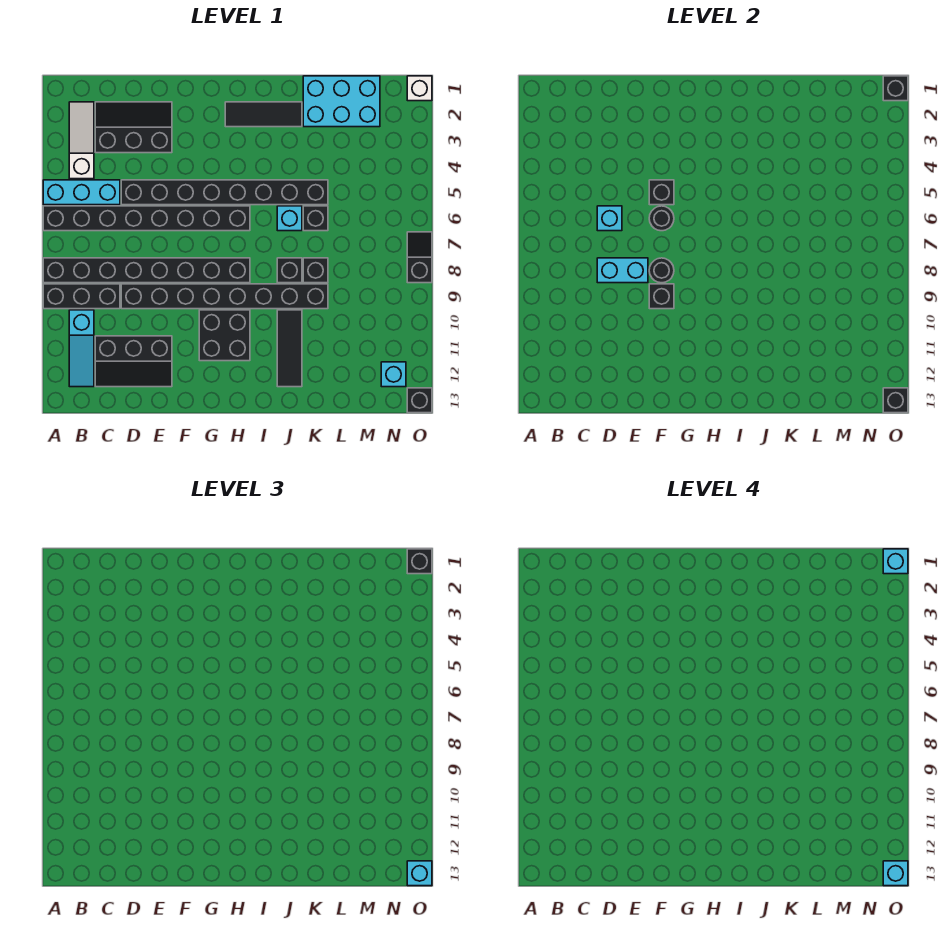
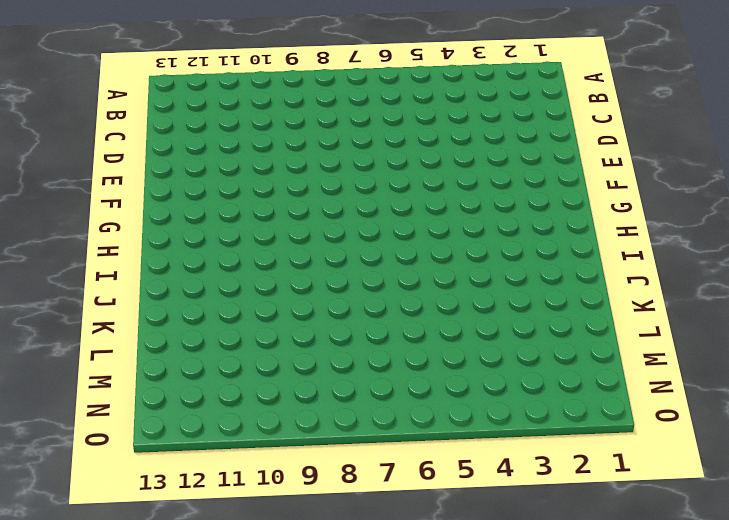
none -> cyan 1x3 brick [43,180,120,205]
none -> black 1x8 brick [43,206,250,231]
none -> black 1x8 brick [43,258,250,283]
none -> black 1x3 brick [43,284,120,309]

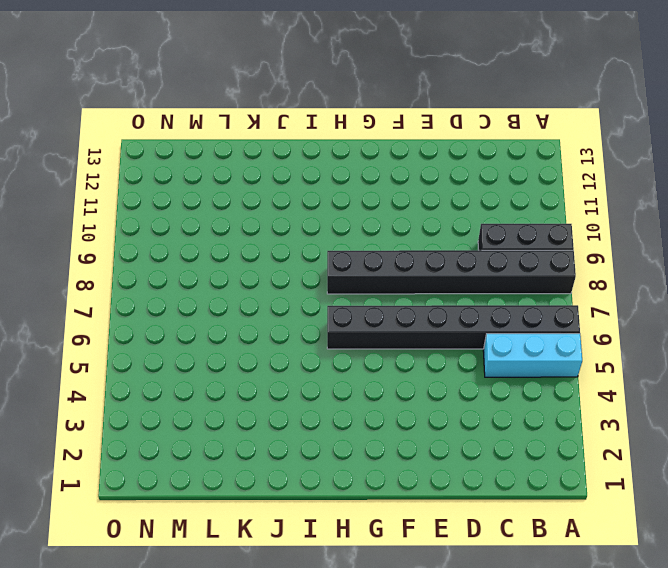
none -> white 1x3 slope [69,102,94,179]
none -> cyan 1x3 slope [69,310,94,387]
none -> black 2x3 slope [95,102,172,153]
none -> black 2x3 slope [95,336,172,387]

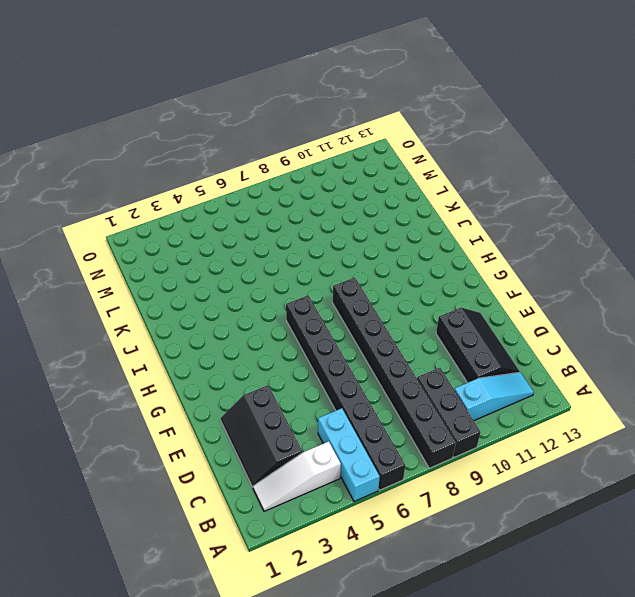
none -> black 1x8 brick [121,180,328,205]
none -> black 1x8 brick [121,284,328,309]
none -> black 2x2 brick [199,310,250,361]
none -> black 1x3 tile [225,102,302,127]

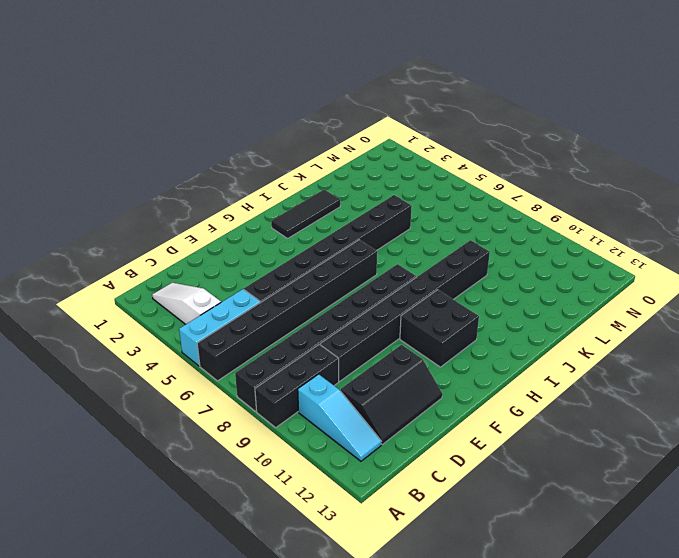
none -> black 2x3 slope [95,102,172,153]
none -> cyan 1x1 brick [277,206,302,231]
none -> black 1x1 brick [277,258,302,283]
none -> black 1x3 tile [277,310,302,387]

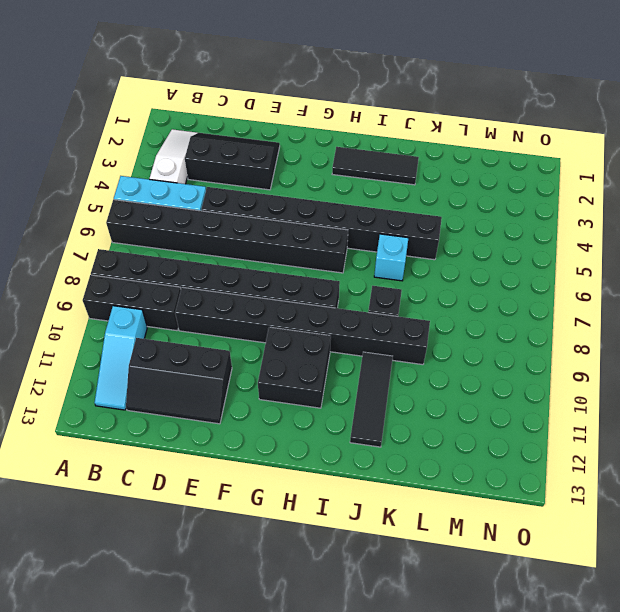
none -> cyan 2x3 brick [303,76,380,127]
none -> black 1x1 brick [303,206,328,231]
none -> black 1x1 brick [303,258,328,283]
none -> cyan 1x1 brick [381,362,406,387]

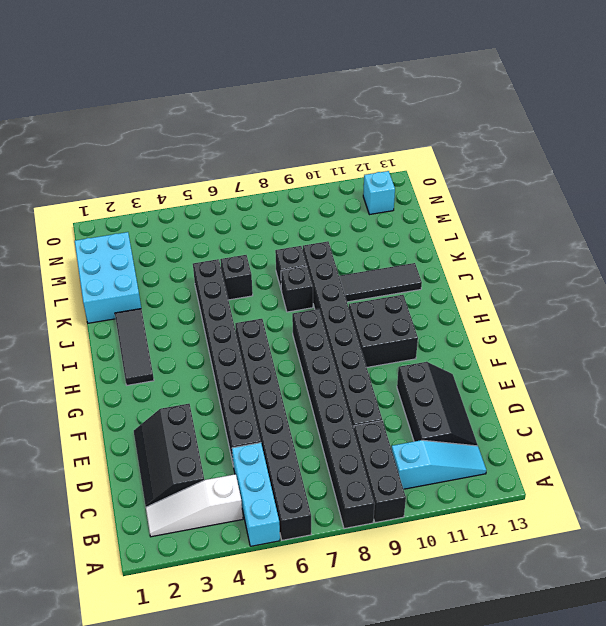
none -> cyan 1x1 brick [277,206,302,231]
none -> white 1x1 brick [407,76,432,101]
none -> black 1x2 slope [407,232,432,283]
none -> black 1x1 brick [407,388,432,413]

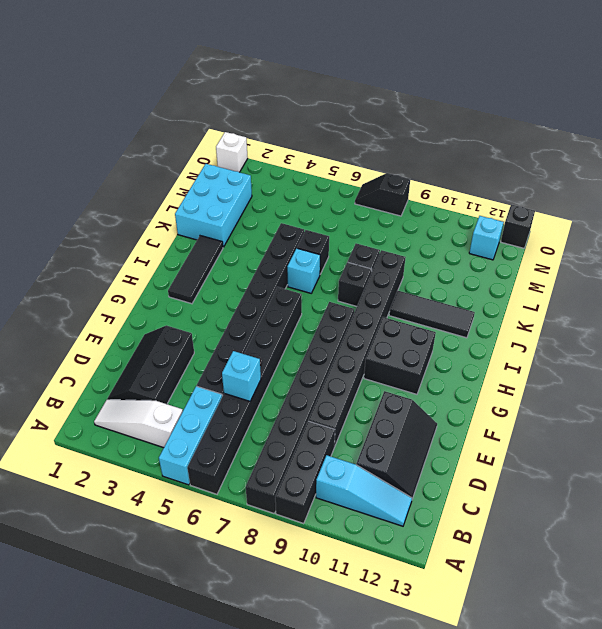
none -> cyan 1x2 brick [597,258,648,283]
none -> black 1x1 brick [649,180,674,205]
none -> black 1x1 round brick [649,206,674,231]
none -> black 1x1 round brick [649,258,674,283]

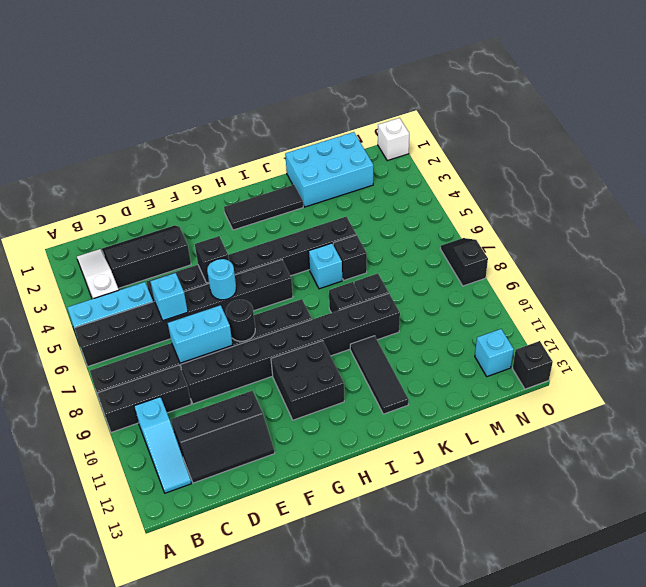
cyan 1x1 round brick [207,259,236,300] -> black 1x1 round brick [649,206,674,231]
none -> black 1x1 brick [649,284,674,309]
none -> black 1x1 brick [883,76,908,101]
none -> black 1x1 brick [883,388,908,413]
none -> black 1x1 brick [407,549,432,574]

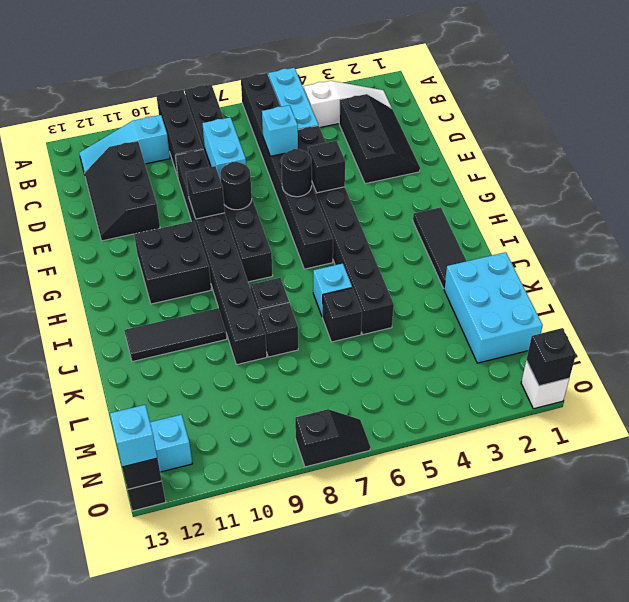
none -> black 1x1 brick [407,549,432,574]
none -> cyan 1x1 brick [883,549,908,574]
none -> cyan 1x1 brick [883,861,908,886]

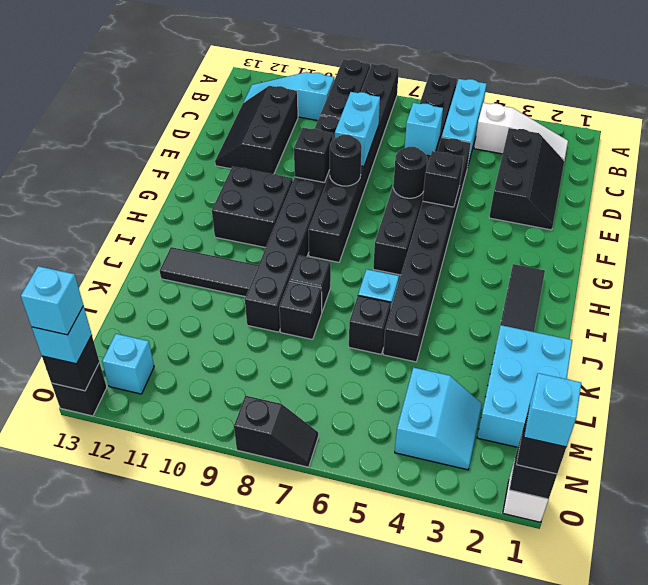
cyan 2x2 slope [395,367,482,470] -> none

